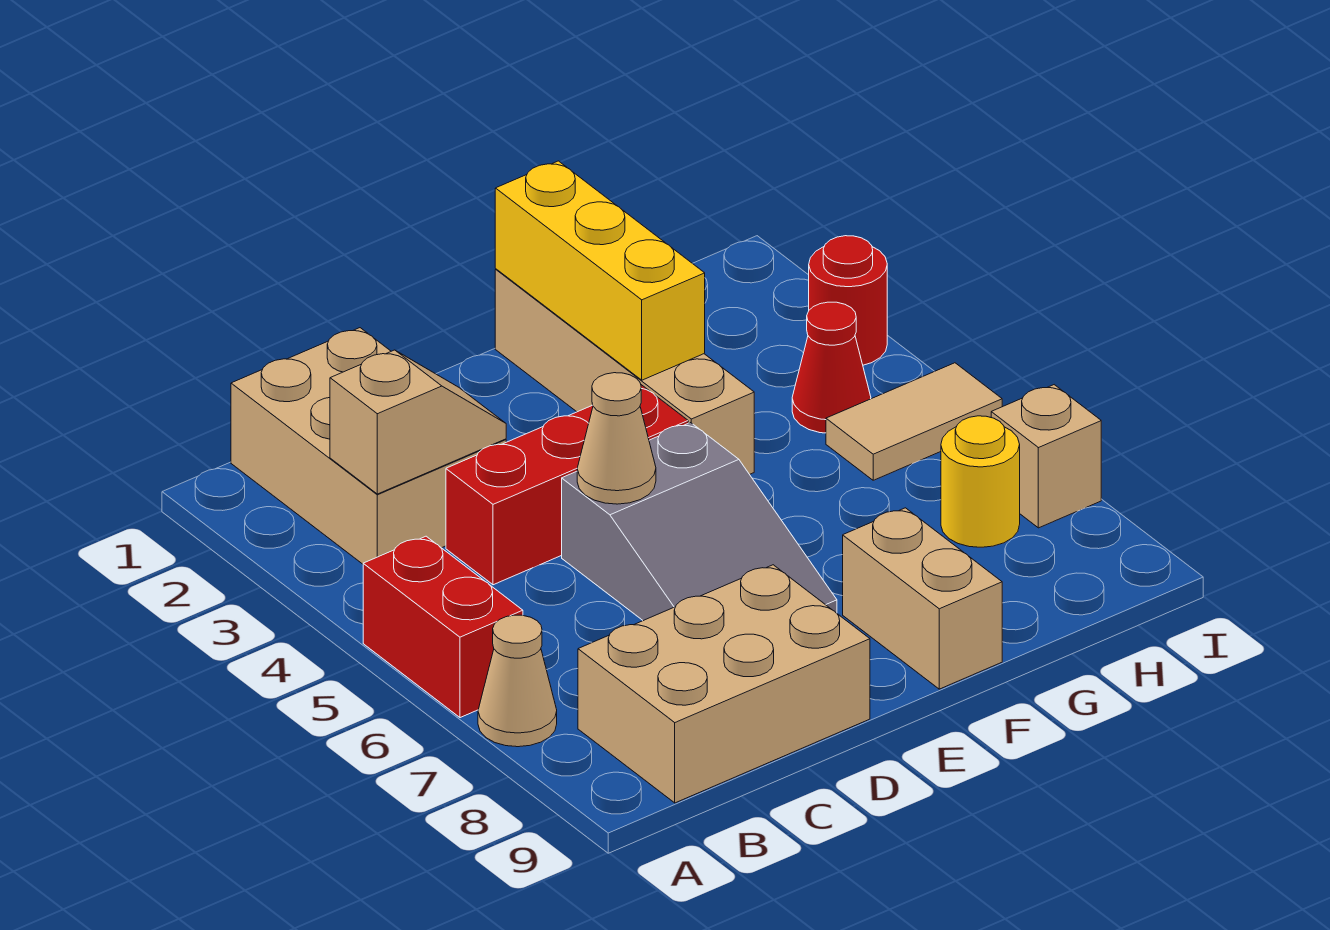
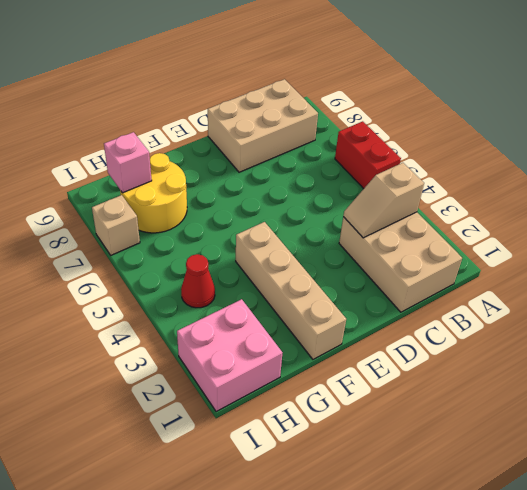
yellow 2x2 round brick [120,153,187,233] -> yellow 1x1 round brick [941,416,1020,547]
pink 2x2 brick [177,299,282,412] -> none
pink 1x1 brick [104,132,152,193] -> none
none -> tan 1x1 cone [478,615,557,747]
none -> red 1x3 brick [446,385,688,585]
none -> grey 2x3 slope [562,423,837,621]

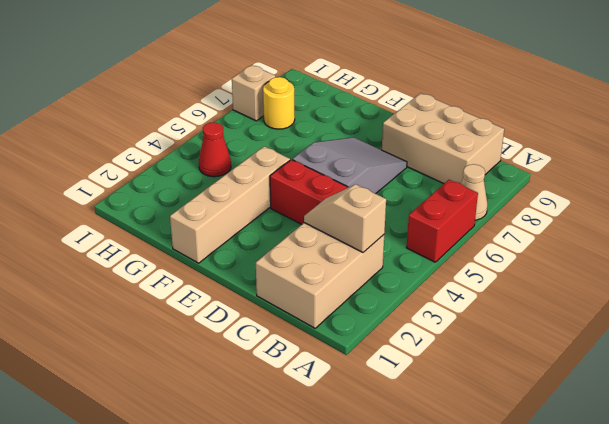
none -> tan 1x2 brick [843,508,1002,689]
none -> tan 1x2 tile [826,363,1002,480]
none -> red 1x1 round brick [809,236,887,365]

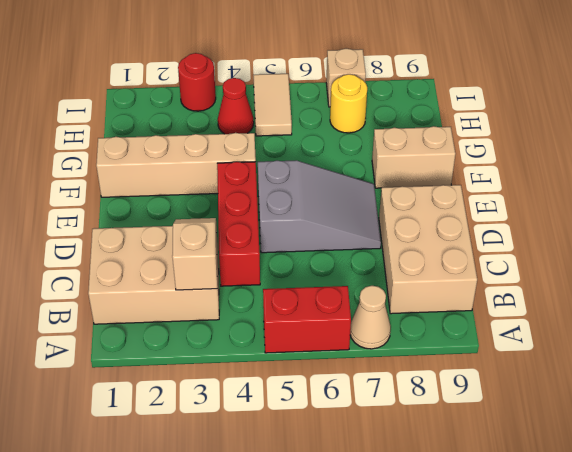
none -> tan 1x1 cone [577,373,656,504]
none -> yellow 1x3 brick [495,161,705,380]

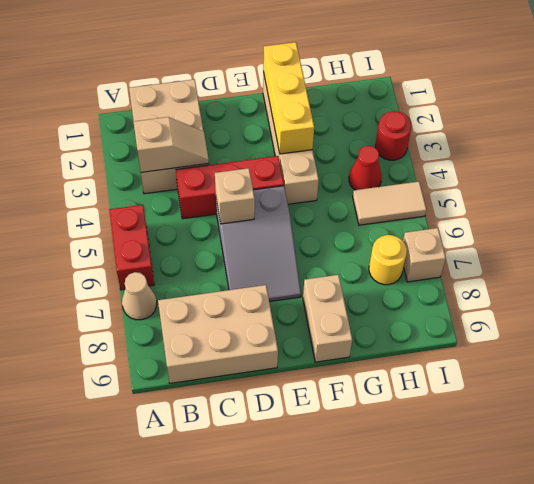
tan 1x1 brick [215,168,255,224] -> tan 1x1 cone [577,373,656,504]

